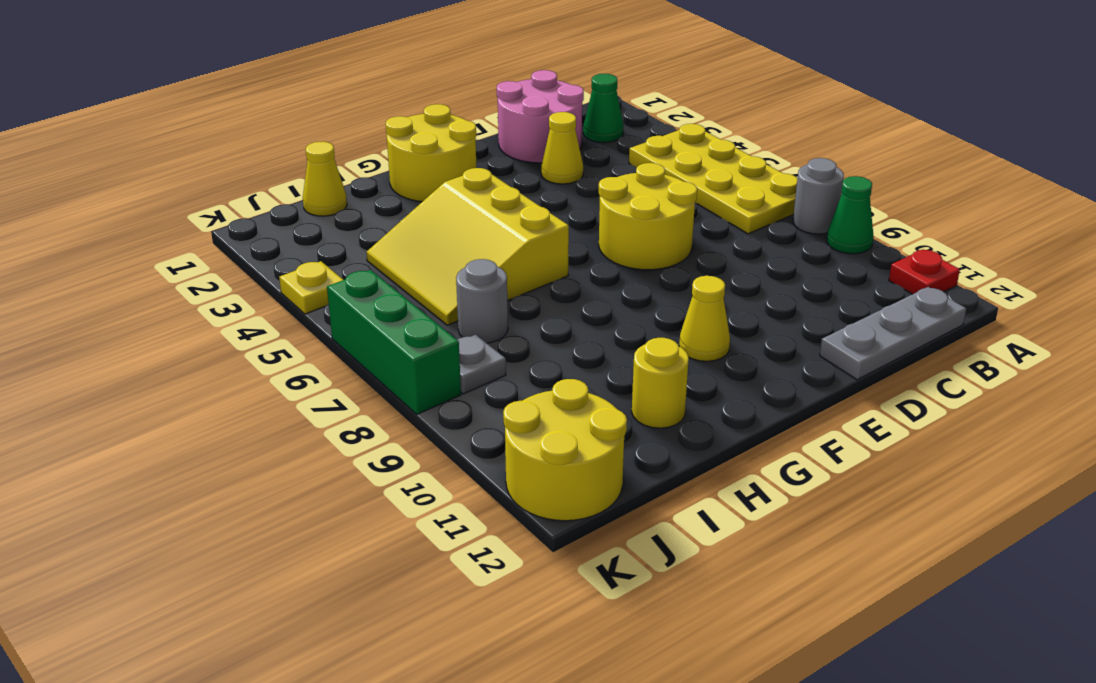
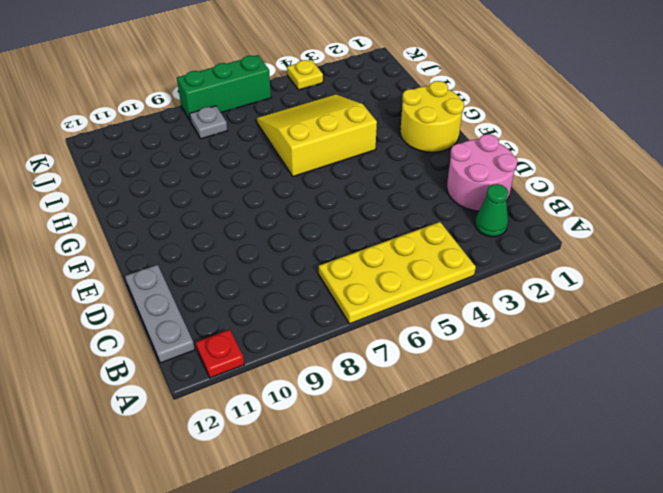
none -> grey 1x1 round brick [793,158,844,234]
none -> green 1x1 cone [827,176,874,254]
none -> yellow 1x1 cone [541,112,583,184]

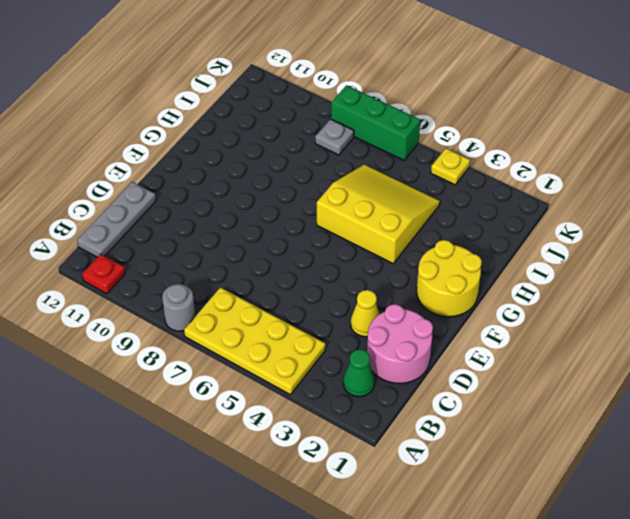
none -> green 1x1 cone [827,176,874,254]
none -> yellow 2x2 round brick [598,163,697,270]
none -> yellow 1x1 cone [679,276,730,361]

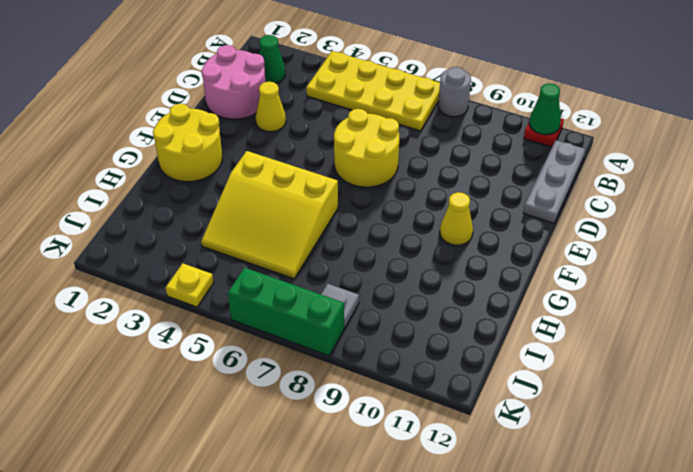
green 1x1 cone [529,84,561,135] -> green 1x1 cone moved to [827,176,874,254]
none -> yellow 1x1 round brick [632,338,689,428]
none -> yellow 1x1 cone [303,142,347,216]
none -> grey 1x1 round brick [456,259,508,343]

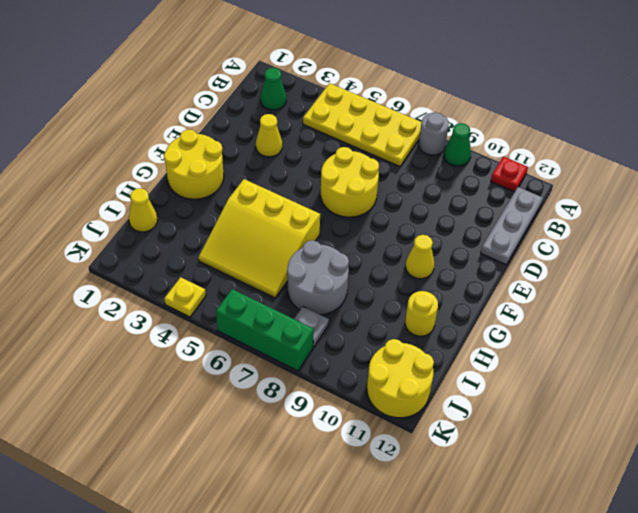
grey 2x2 round brick [287,240,349,315] -> grey 1x1 round brick [456,259,508,343]
none -> pink 2x2 round brick [497,70,584,163]

